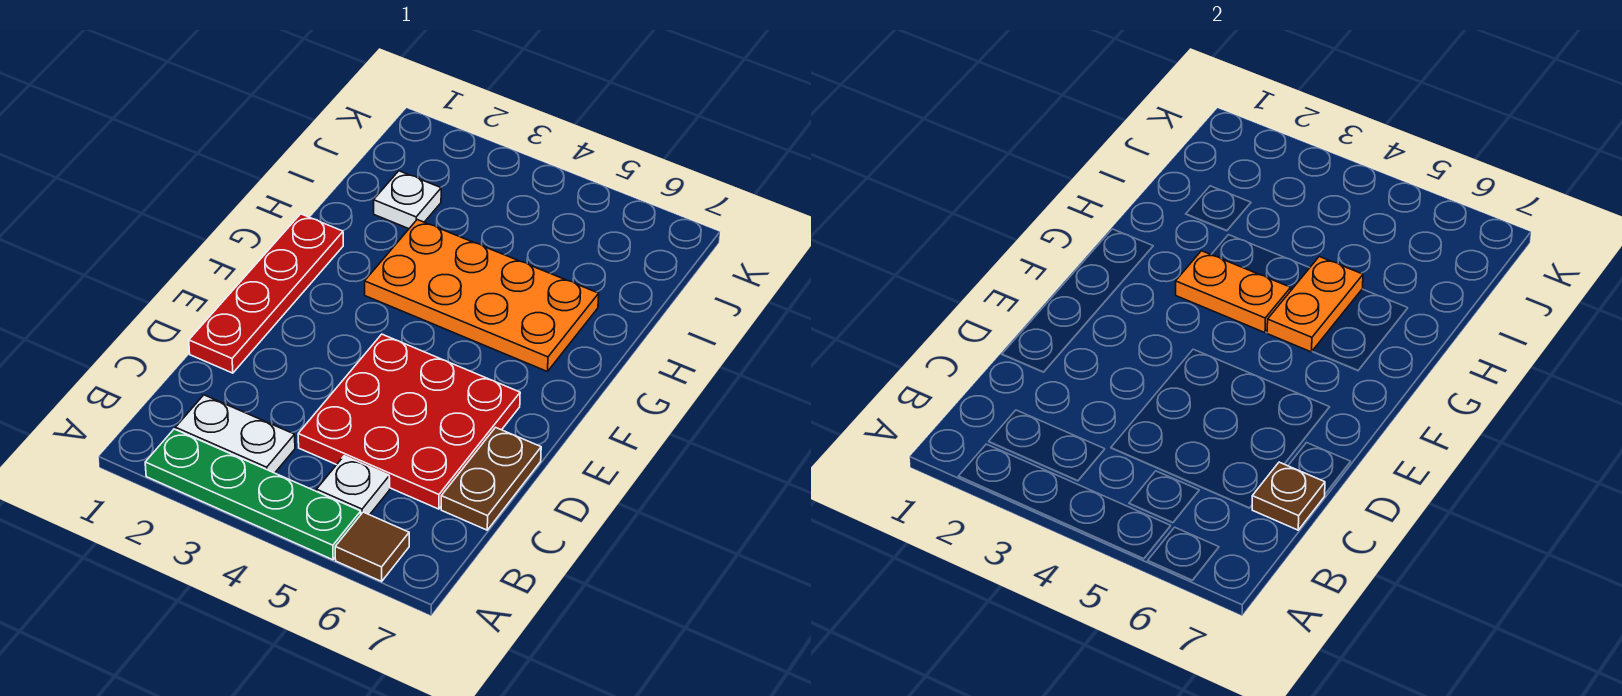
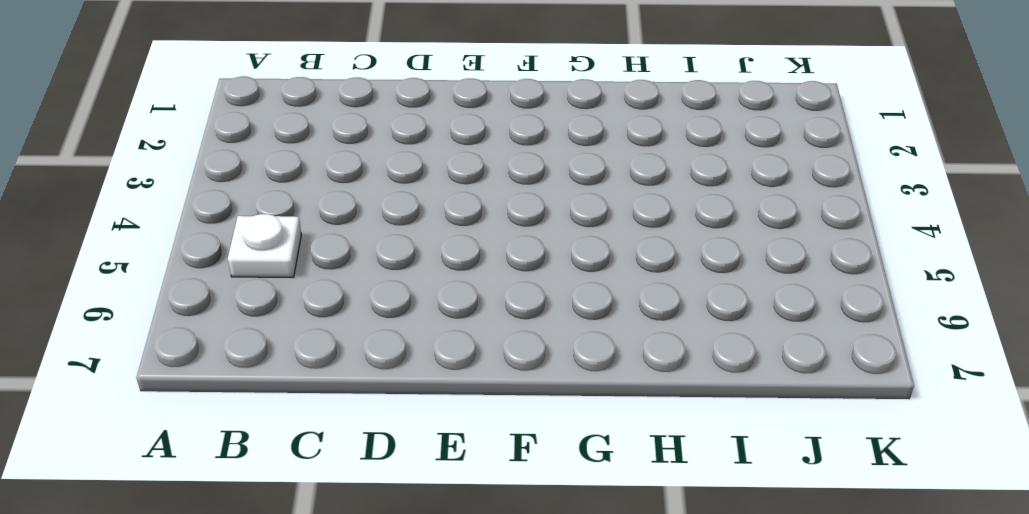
none -> green 1x4 plate [145,429,361,560]
none -> brown 1x1 tile [335,512,409,581]
none -> white 1x2 plate [176,395,295,473]

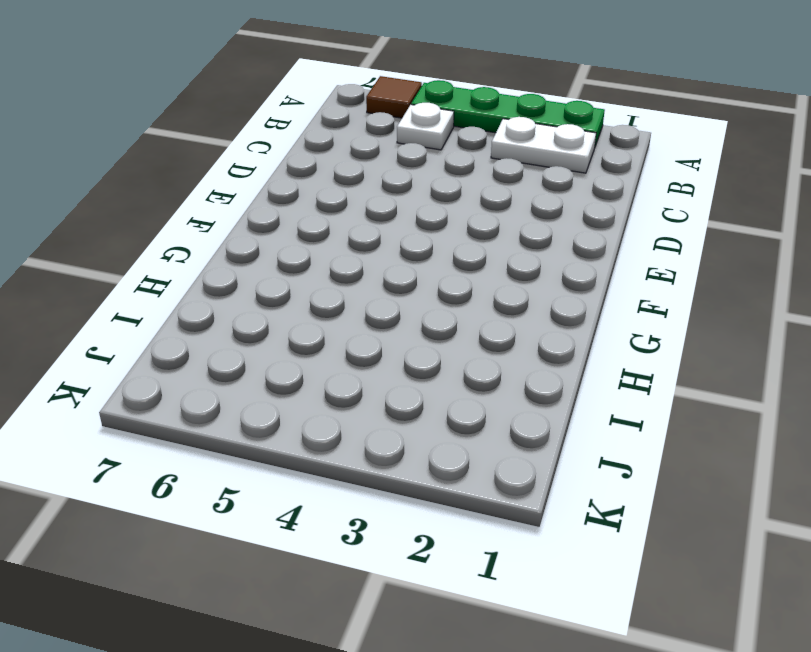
none -> red 3x3 plate [298,334,520,509]
none -> brown 1x2 plate [441,427,541,530]
none -> red 1x4 plate [189,214,343,373]

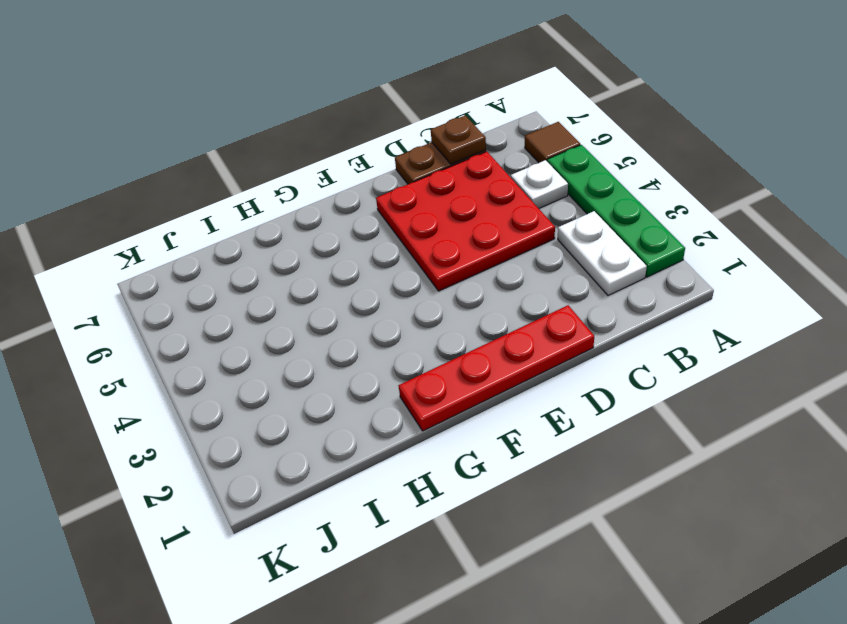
none -> orange 2x4 plate [365,220,599,372]
none -> white 1x1 plate [374,171,441,229]
none -> orange 1x2 plate [1176,251,1291,333]

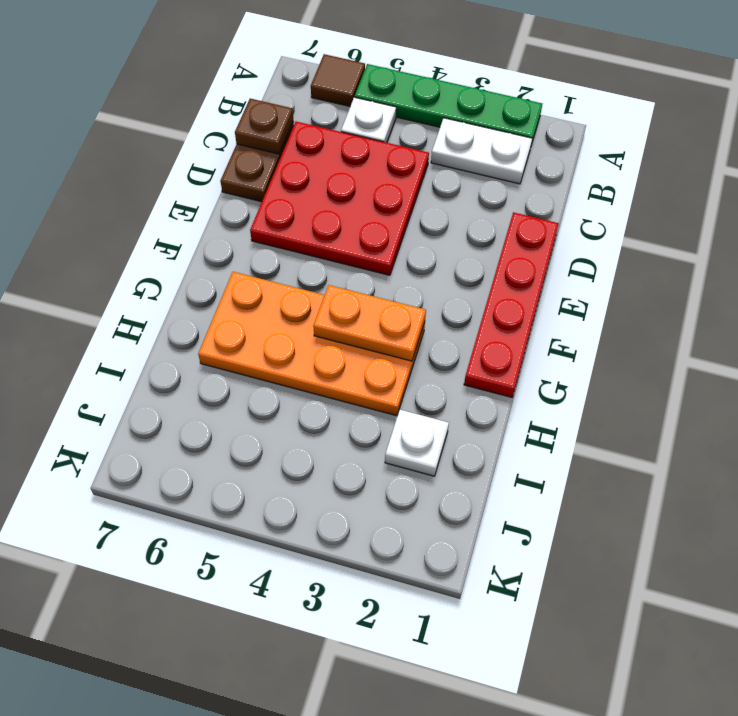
none -> orange 1x2 plate [1267,257,1363,352]

